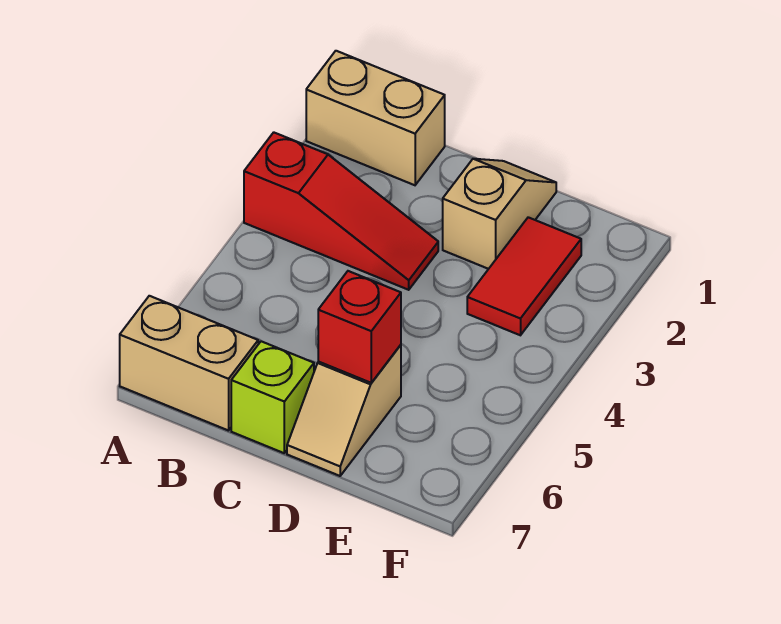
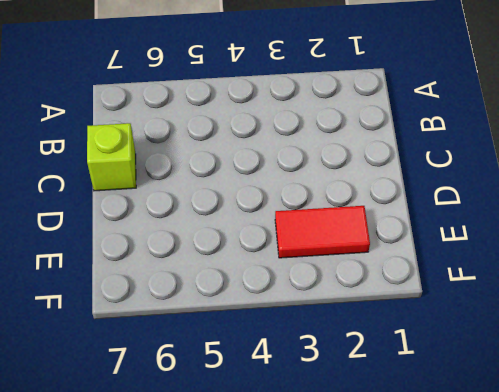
none -> tan 1x2 brick [306,51,445,185]
none -> red 1x3 slope [244,132,438,290]

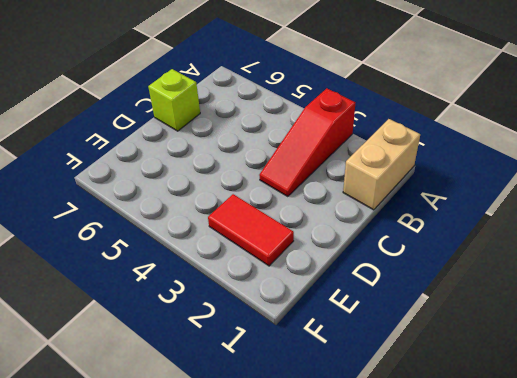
none -> tan 1x2 brick [120,296,258,431]
none -> tan 1x2 slope [443,159,556,269]

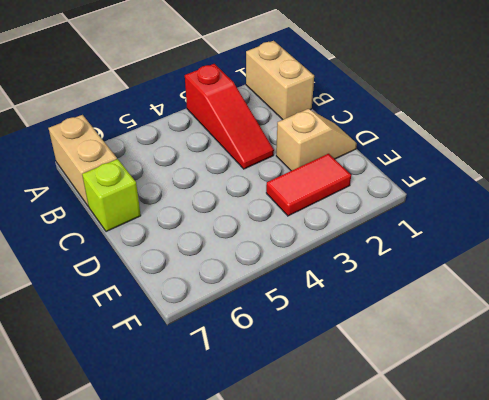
none -> tan 1x2 slope [287,345,401,476]
none -> red 1x1 brick [318,271,401,383]

